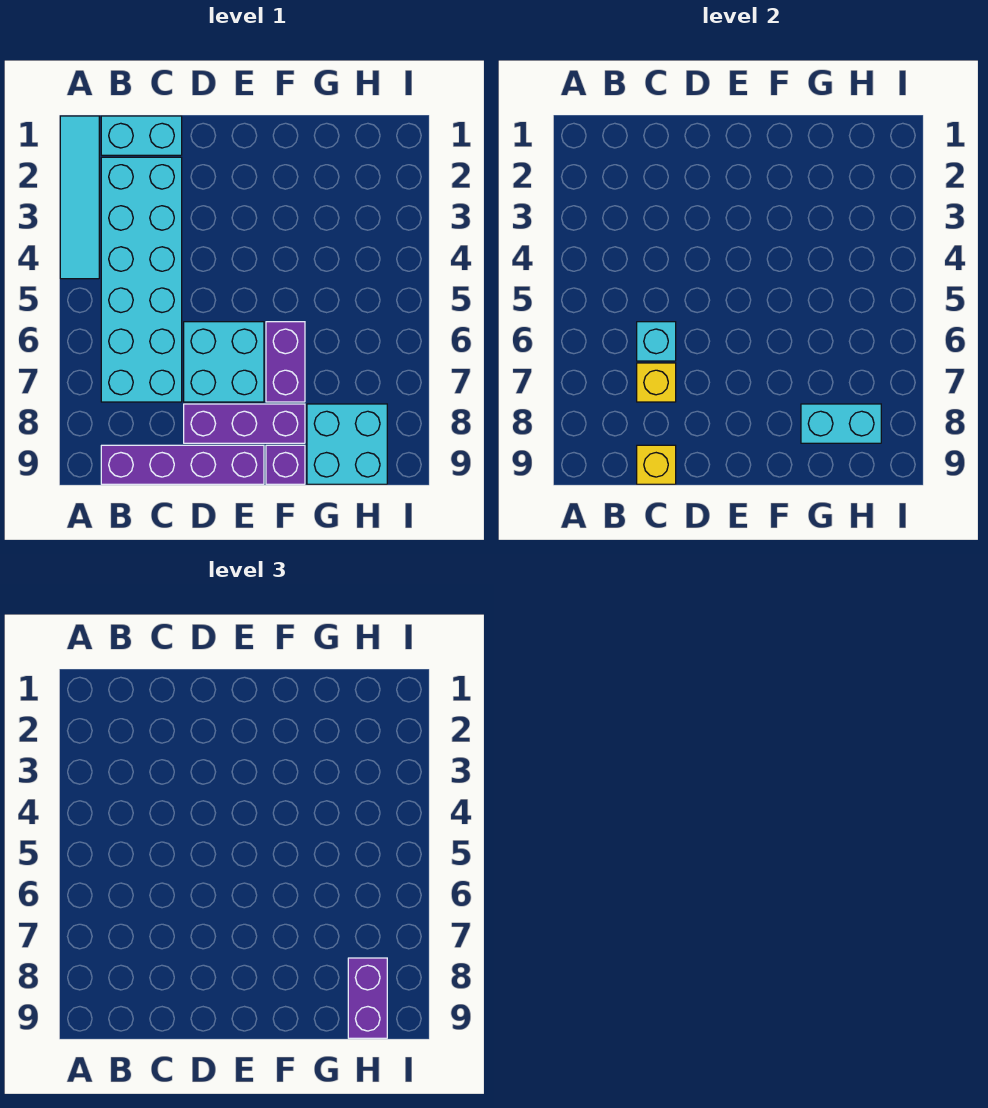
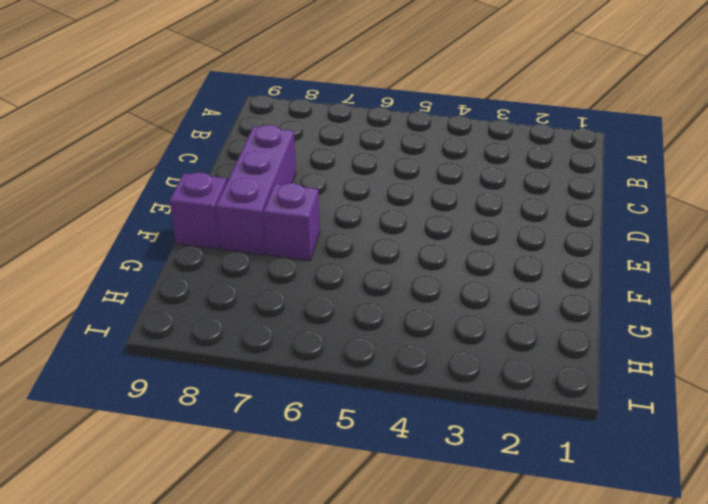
purple 1x1 brick [263,183,320,261] -> purple 1x2 brick [266,322,305,402]
none -> cyan 1x4 tile [60,116,99,279]
none -> cyan 1x2 brick [101,116,182,155]
none -> cyan 2x6 brick [101,157,182,402]

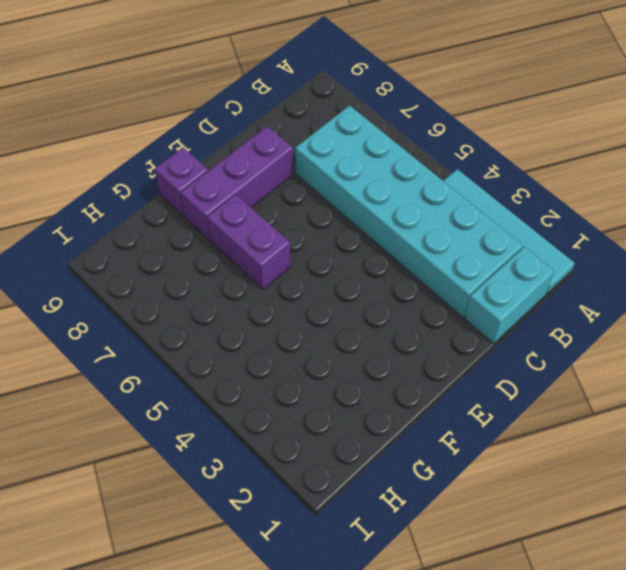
none -> purple 1x4 brick [101,445,264,484]
none -> cyan 2x2 brick [184,322,264,402]
none -> cyan 2x2 brick [307,404,387,484]

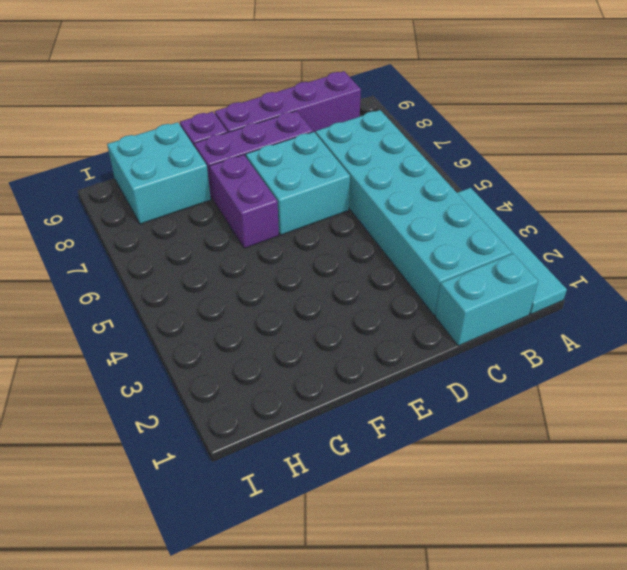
none -> cyan 1x1 brick [637,322,676,361]
none -> yellow 1x1 brick [637,363,676,402]
none -> yellow 1x1 brick [637,445,676,484]

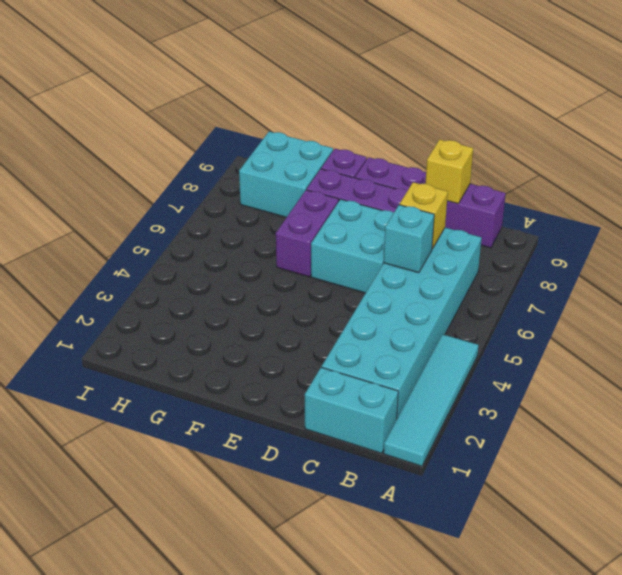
none -> cyan 1x2 brick [801,404,881,443]
none -> purple 1x2 brick [348,958,387,1038]

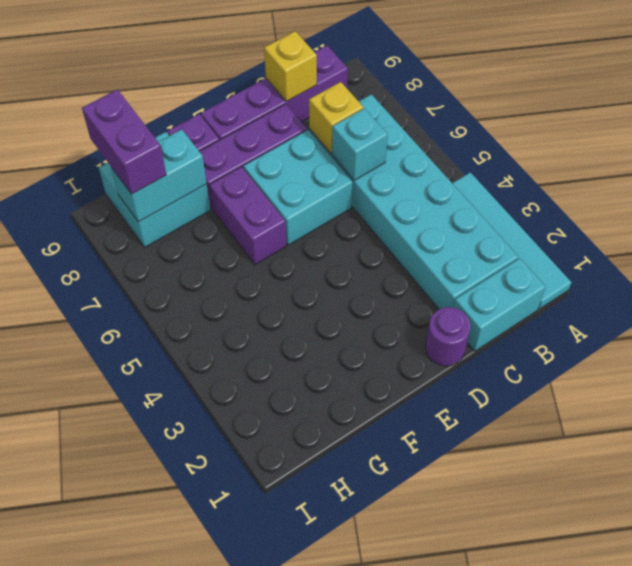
purple 1x1 round brick [425,307,471,366] -> none

